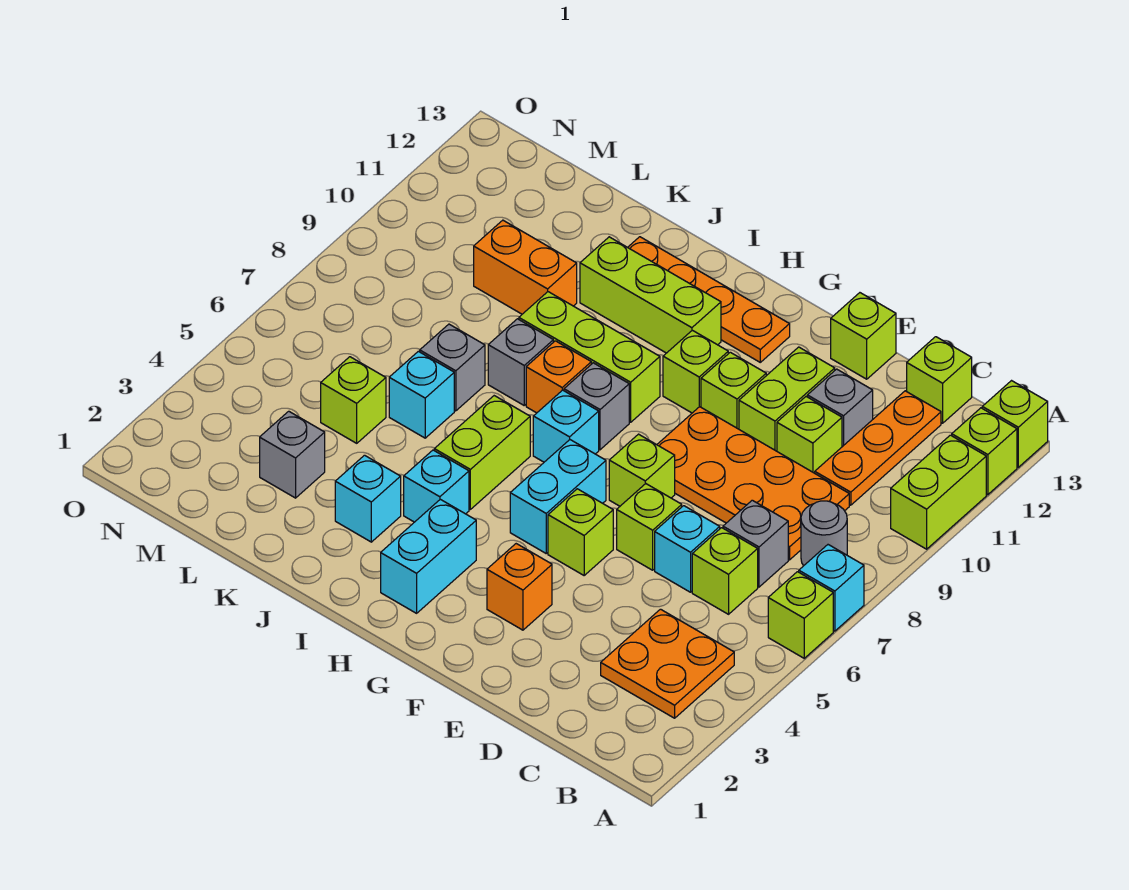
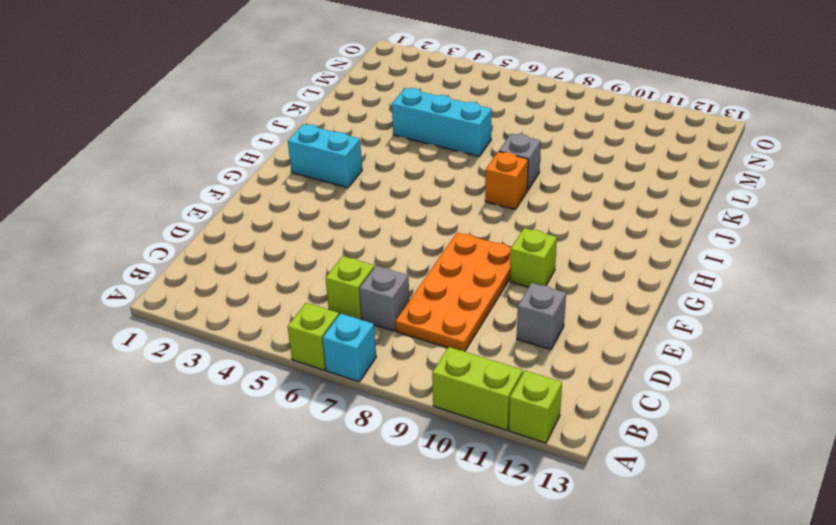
cyan 1x3 brick [392,88,492,156] -> cyan 1x1 brick [389,351,454,438]
none -> lime 1x1 brick [982,381,1048,467]
none -> orange 2x2 plate [601,609,734,718]
none -> grey 1x1 round brick [801,501,847,566]
none -> orange 1x3 plate [815,391,941,505]

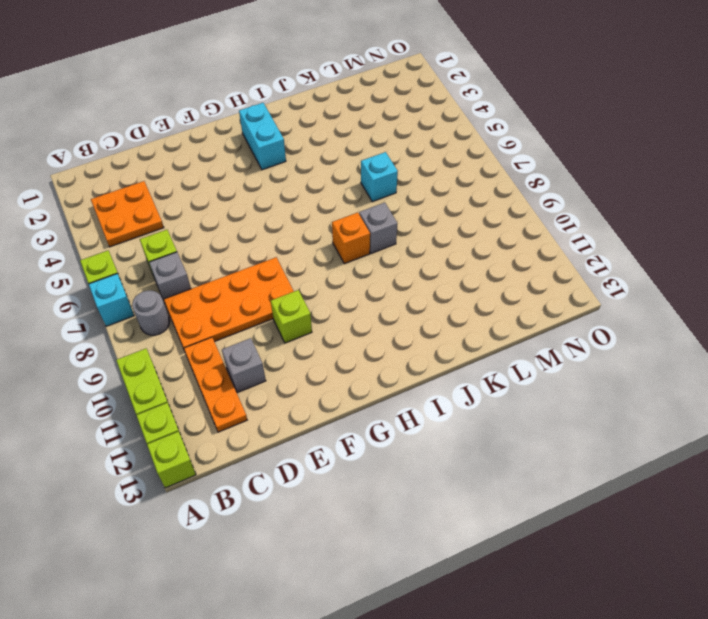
none -> lime 1x1 brick [907,337,972,423]
none -> cyan 1x1 brick [655,506,720,592]
none -> lime 1x1 brick [777,397,842,473]
none -> lime 1x1 brick [617,484,682,570]

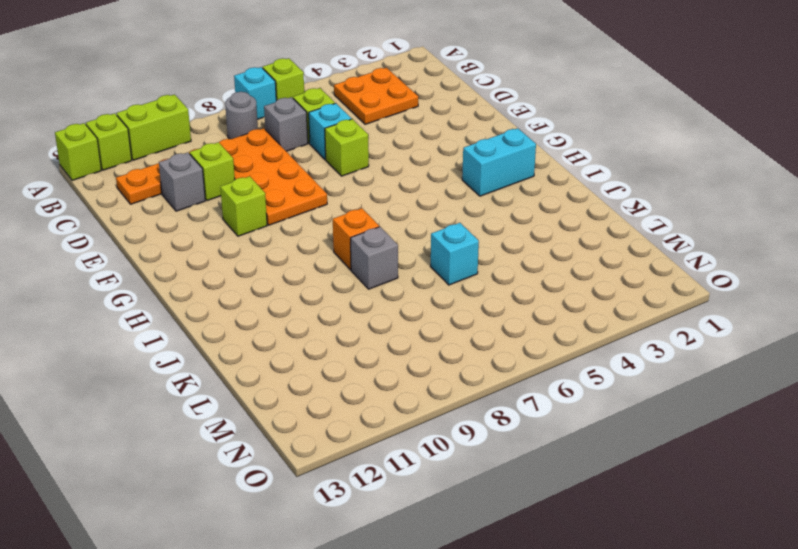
none -> lime 1x1 brick [907,337,972,423]
none -> lime 1x2 brick [739,347,835,451]
none -> lime 1x1 brick [831,293,896,379]
none -> orange 1x1 brick [487,544,552,630]

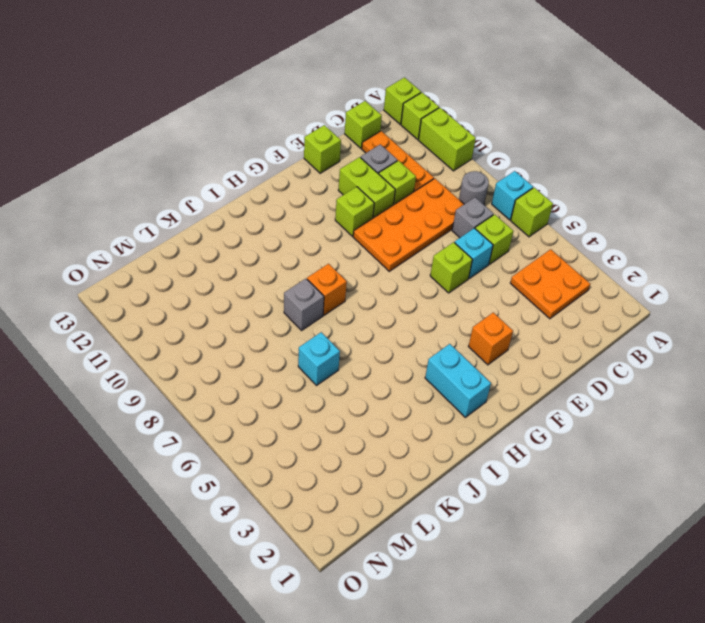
none -> lime 1x1 brick [548,489,613,575]
none -> lime 1x1 brick [609,434,675,506]
none -> cyan 1x2 brick [510,440,606,553]
none -> lime 1x1 brick [663,330,728,413]

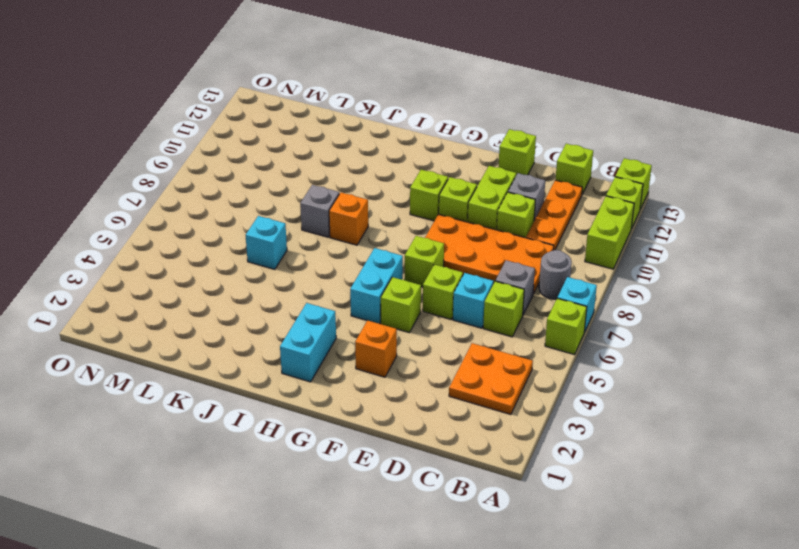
none -> orange 1x4 plate [628,237,790,362]
none -> cyan 1x1 brick [533,390,599,462]
none -> grey 1x1 brick [564,363,629,450]
none -> lime 1x3 brick [519,292,660,422]

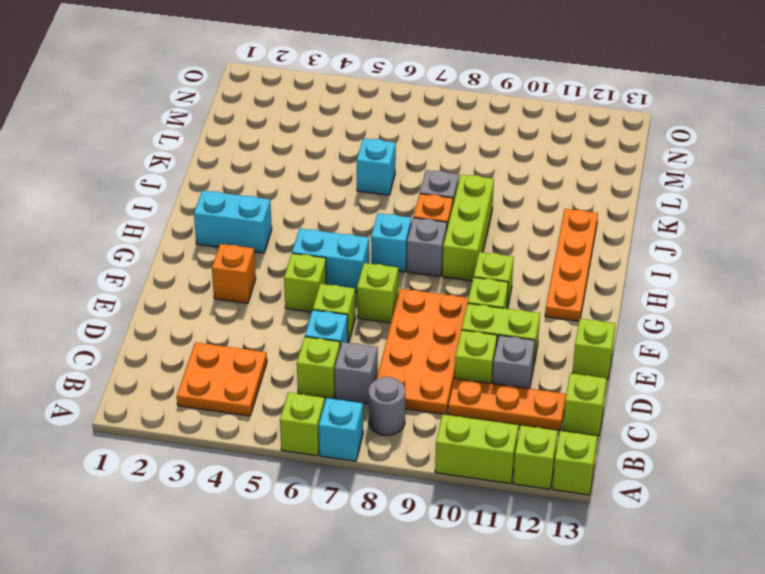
none -> lime 1x3 brick [580,237,721,353]
none -> cyan 1x1 brick [404,450,469,522]
none -> lime 1x2 brick [434,396,530,509]
none -> cyan 1x1 brick [335,455,401,542]

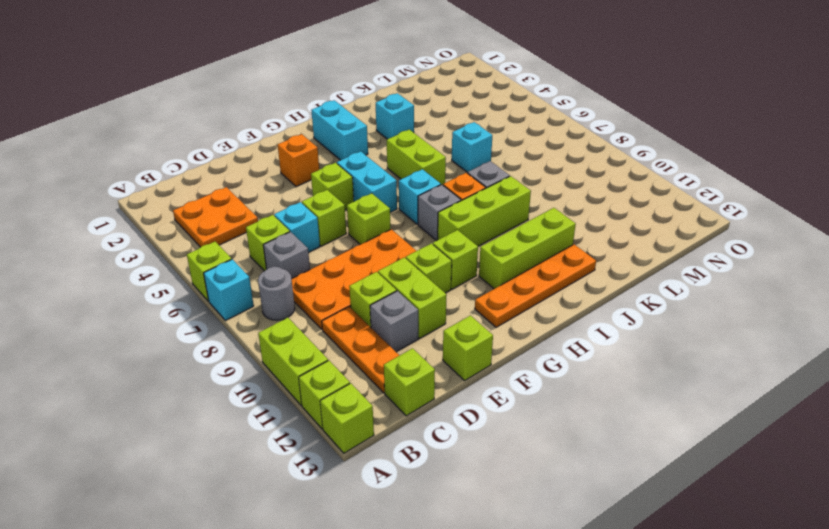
none -> cyan 1x1 brick [404,450,469,522]
none -> grey 1x1 brick [420,324,485,411]
none -> orange 1x2 brick [474,220,577,314]
none -> grey 1x1 brick [260,411,325,498]

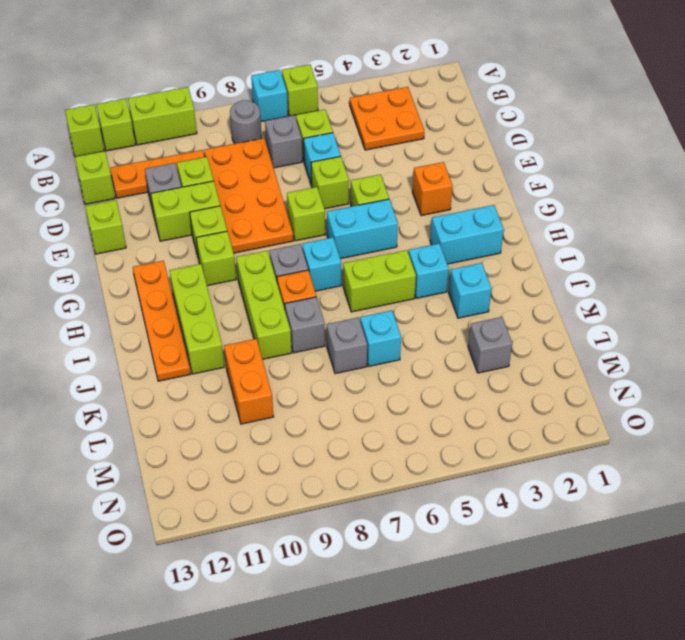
none -> lime 1x1 brick [321,357,386,443]

